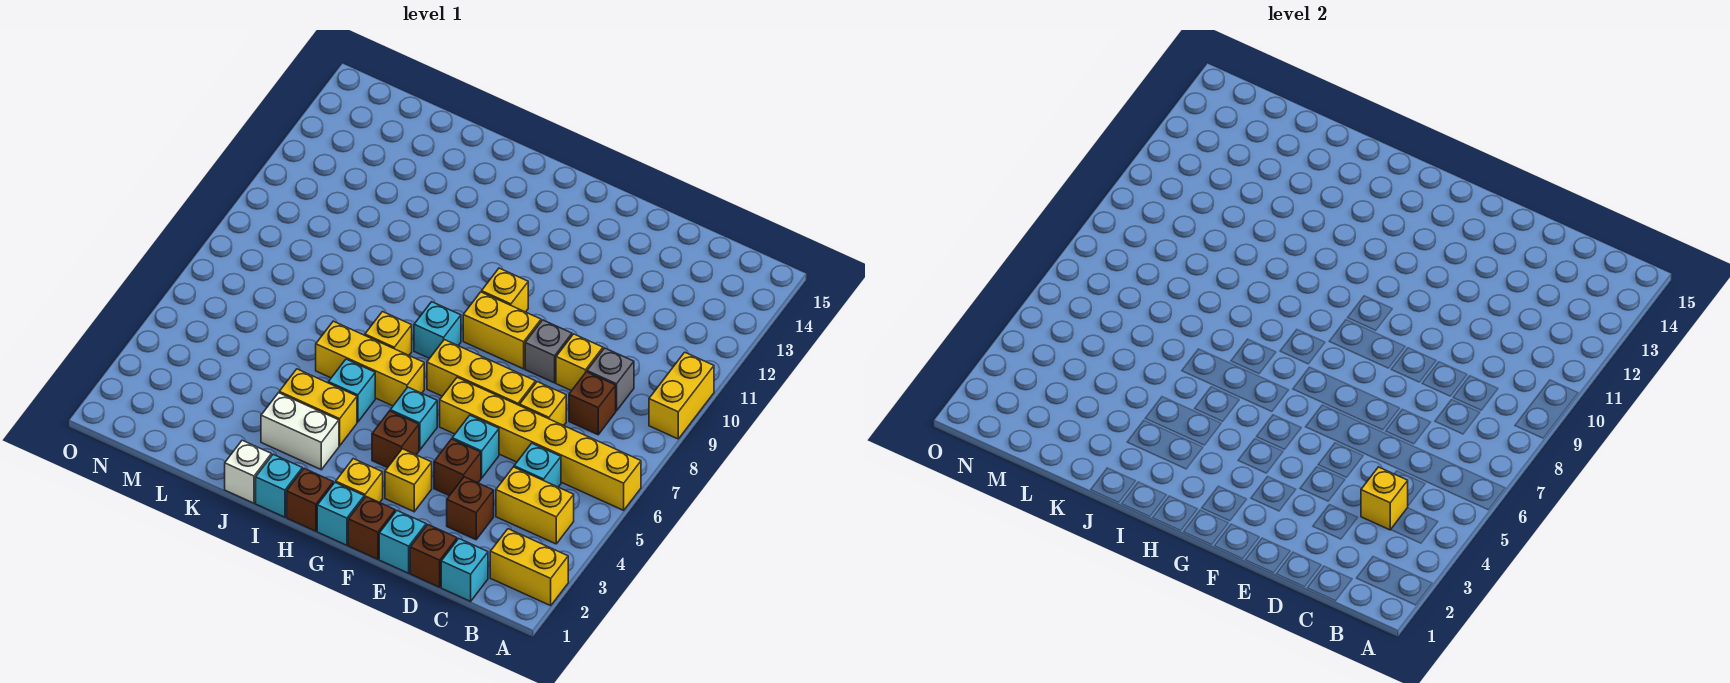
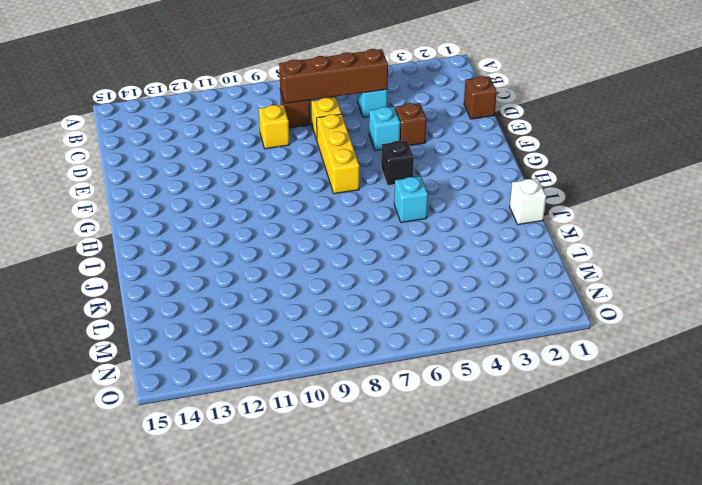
brown 1x4 brick [279,49,388,104] -> none
black 1x1 brick [381,141,414,186] -> cyan 1x1 brick [390,387,437,450]
none -> yellow 1x2 brick [490,529,568,606]
none -> yellow 1x6 brick [440,378,641,510]
none -> yellow 1x2 brick [649,352,714,439]
none -> yellow 1x2 brick [496,467,574,544]

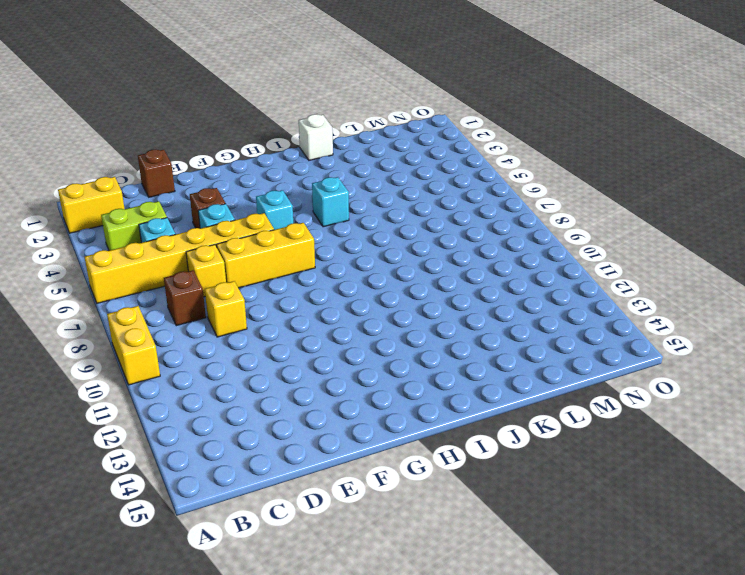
lime 1x2 brick [101,201,167,250] -> yellow 1x2 brick [496,467,574,544]
none -> cyan 1x1 brick [441,539,488,601]
none -> grey 1x1 brick [587,348,634,411]
none -> brown 1x1 brick [447,477,494,540]
none -> cyan 1x1 brick [379,511,426,573]

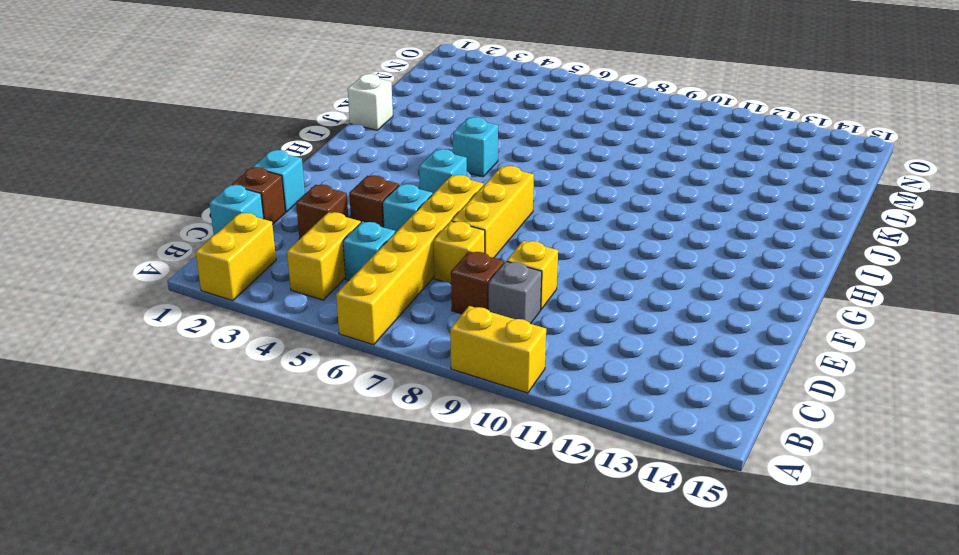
none -> grey 1x1 brick [525,320,572,383]
none -> brown 1x1 brick [348,497,395,559]
none -> yellow 1x1 brick [385,449,432,512]
none -> yellow 1x2 brick [463,292,541,369]

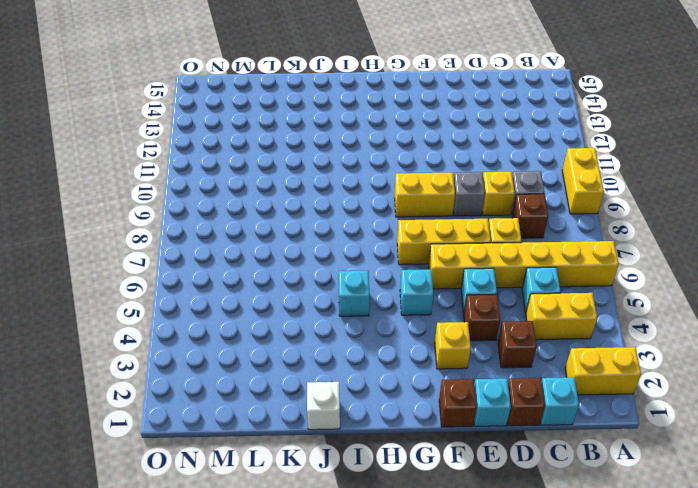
none -> cyan 1x1 brick [317,482,364,545]
none -> yellow 1x1 brick [336,459,383,502]
none -> brown 1x1 brick [372,411,419,468]
none -> yellow 1x1 brick [482,268,528,312]

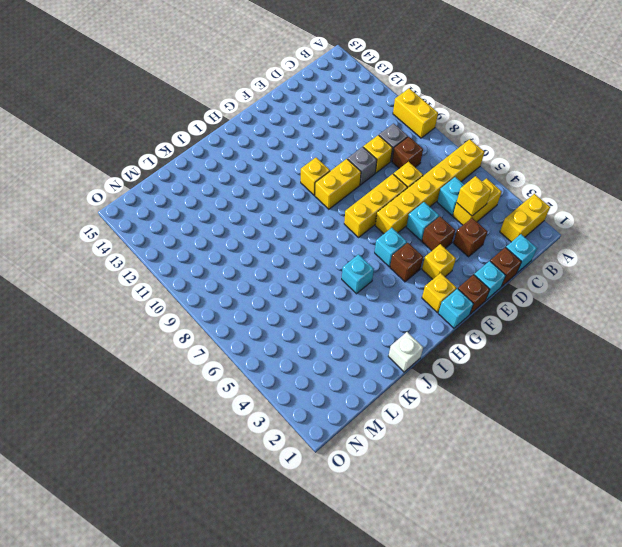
none -> brown 1x1 brick [287,468,333,531]
none -> yellow 1x3 brick [316,321,424,406]
none -> cyan 1x1 brick [414,302,461,358]
none -> cyan 1x1 brick [256,454,302,517]

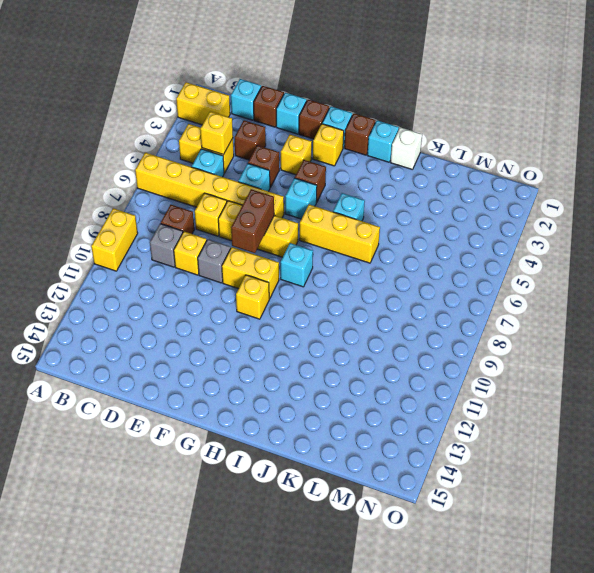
brown 1x2 brick [231,189,275,253] -> none
none -> white 1x2 brick [261,393,339,470]
none -> yellow 1x2 brick [279,369,357,446]
none -> yellow 1x1 brick [365,312,412,355]

